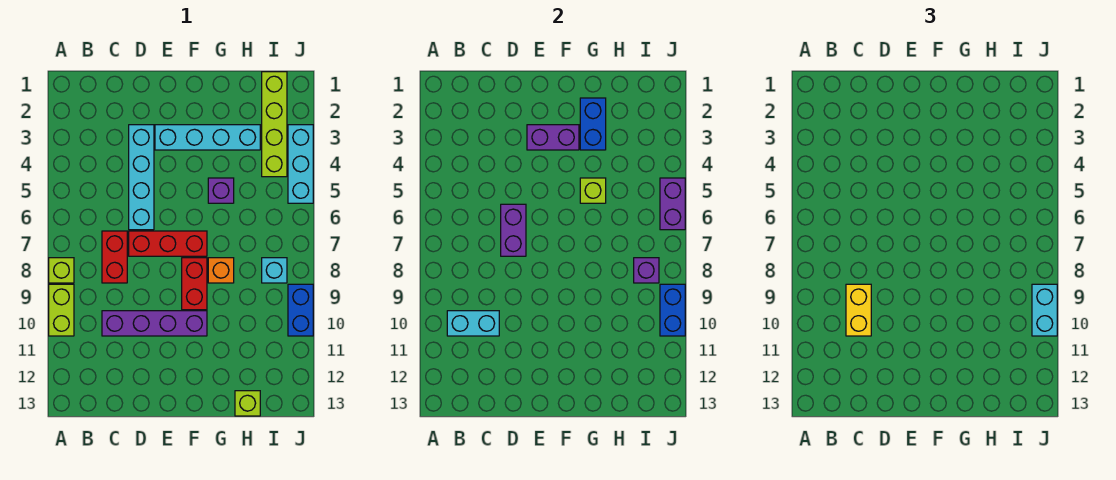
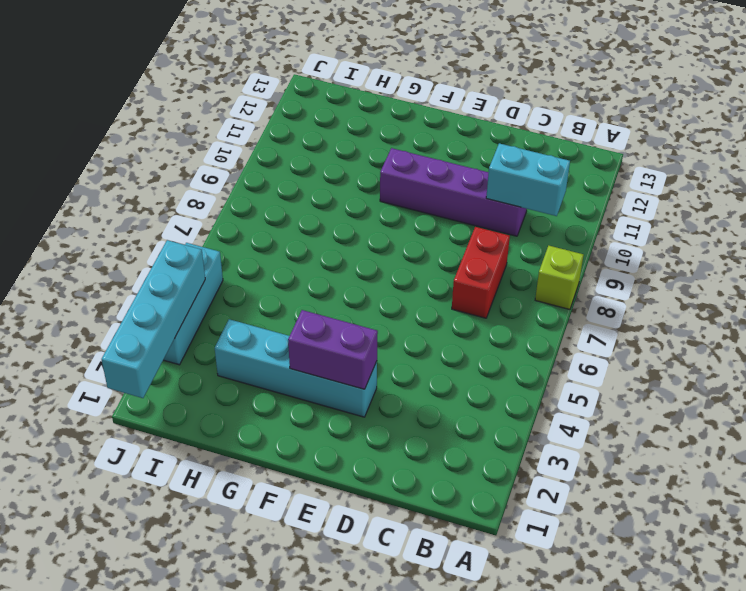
cyan 1x4 brick [102,240,205,398] -> cyan 1x4 brick moved to [129,125,154,230]
none -> lime 1x2 brick [49,284,74,336]
none -> red 1x3 brick [129,231,207,256]
none -> red 1x2 brick [182,258,207,310]

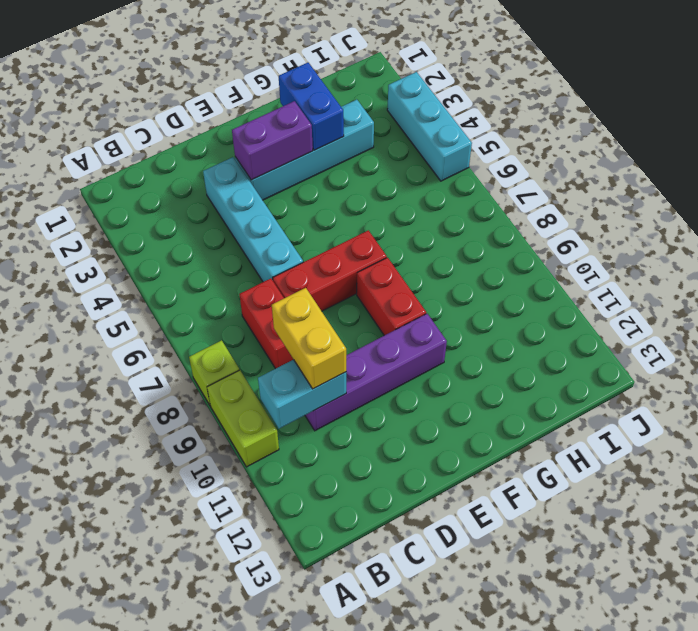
none -> purple 1x1 brick [208,178,234,203]
none -> orange 1x1 brick [208,258,234,283]
none -> lime 1x1 brick [235,391,260,416]

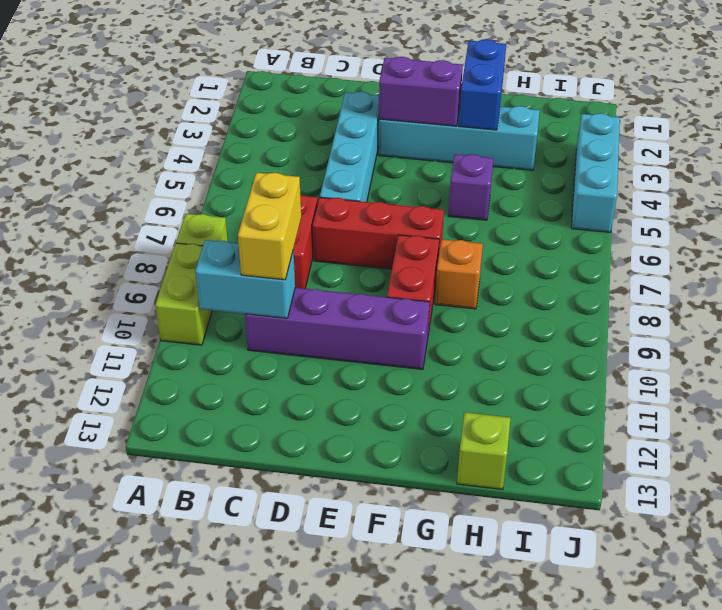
none -> lime 1x4 brick [262,72,287,177]
none -> cyan 1x1 brick [262,258,287,283]
none -> blue 1x2 brick [288,284,313,336]

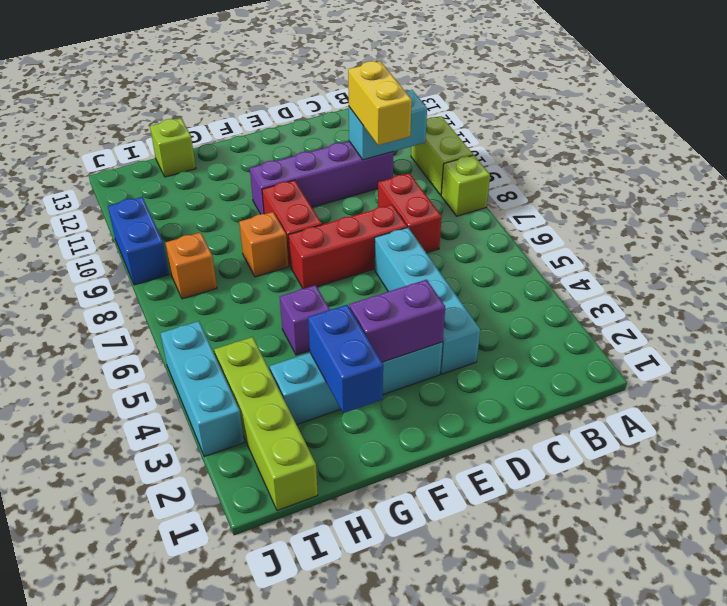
orange 1x1 brick [166,232,217,299] -> cyan 1x1 brick [262,258,287,283]
none -> purple 1x2 brick [501,204,526,256]
none -> lime 1x1 brick [580,178,606,203]
none -> purple 1x1 brick [634,258,659,283]

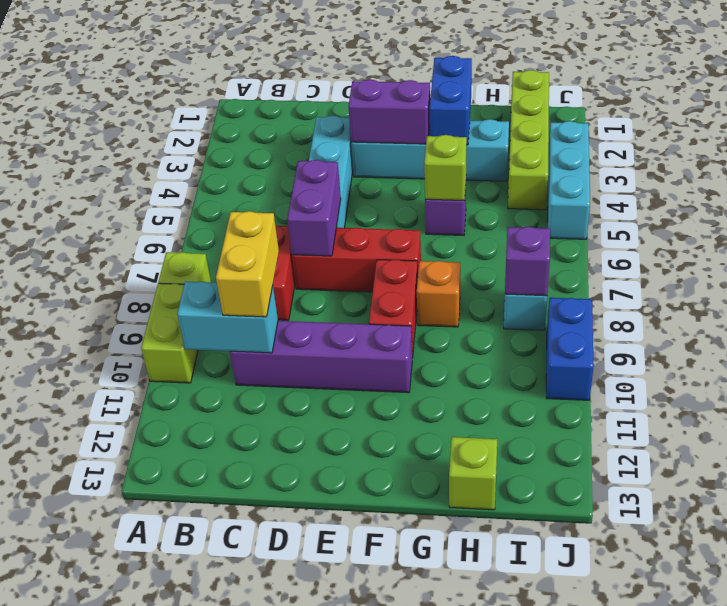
none -> purple 1x2 brick [660,178,685,230]
none -> blue 1x2 brick [660,284,685,336]
none -> cyan 1x2 brick [1032,284,1057,336]

